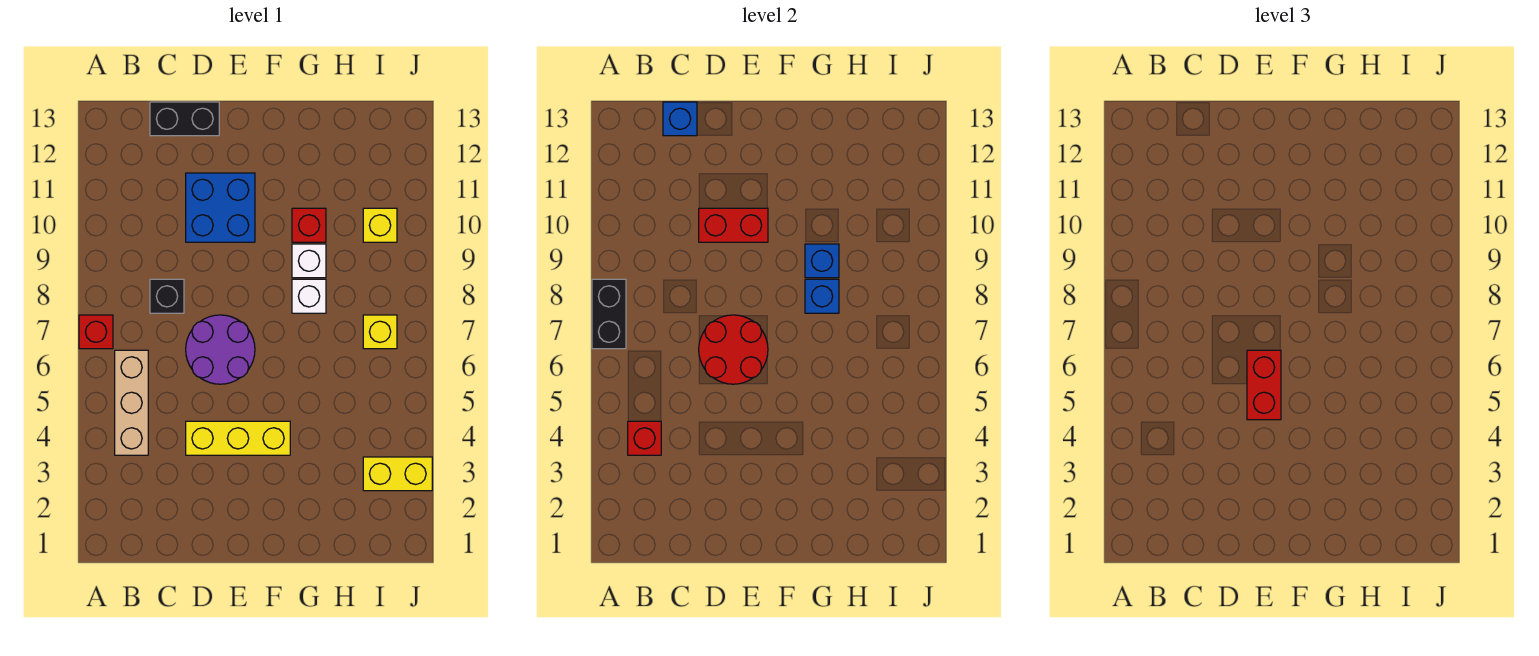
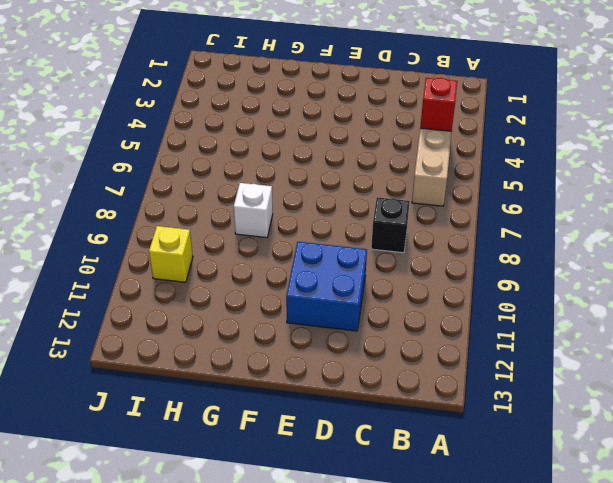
none -> red 1x1 brick [79,315,113,349]
none -> black 1x2 brick [150,102,219,136]
none -> yellow 1x3 brick [186,421,290,455]

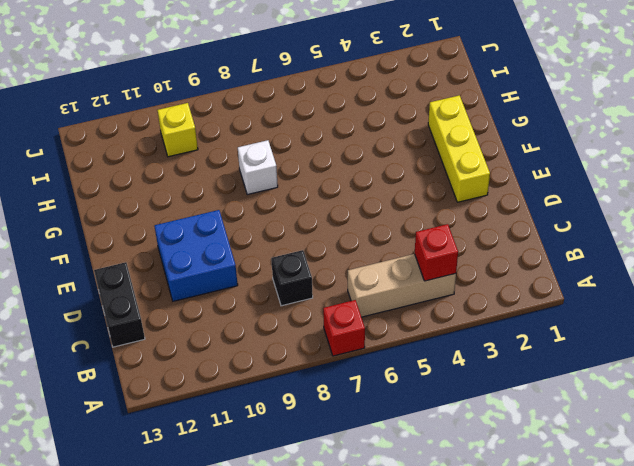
yellow 1x3 brick [428,95,490,202] -> yellow 1x3 brick moved to [186,421,290,455]
none -> purple 2x2 round brick [186,315,255,384]
none -> white 1x1 brick [292,244,326,278]
none -> red 1x1 brick [292,208,326,242]

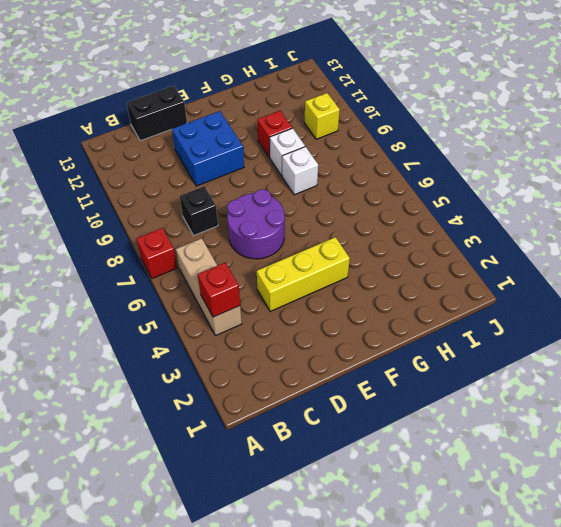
none -> yellow 1x2 brick [363,457,432,491]
none -> yellow 1x1 brick [363,315,397,349]
none -> black 1x2 brick [592,279,626,349]

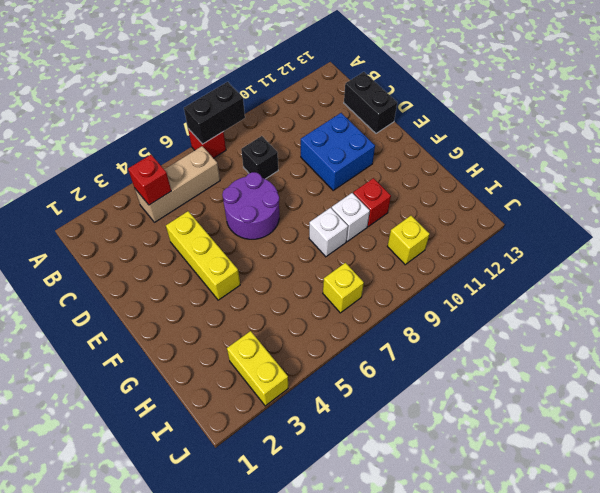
none -> blue 1x1 brick [663,102,697,136]
none -> red 2x2 round brick [699,315,768,384]
none -> red 1x2 brick [699,208,768,242]

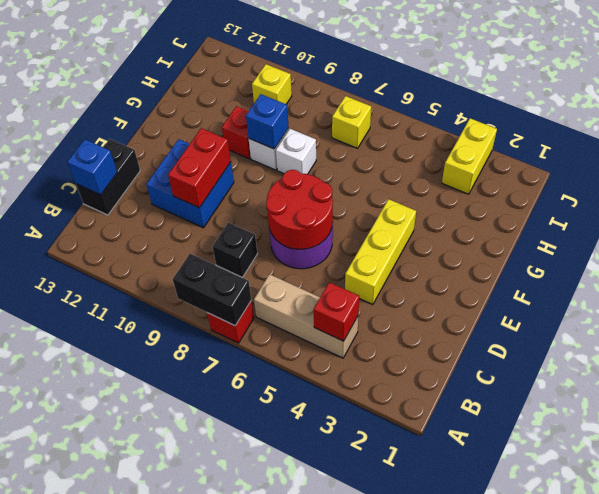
none -> blue 1x1 brick [805,279,839,313]
none -> red 1x2 brick [1247,350,1281,420]

